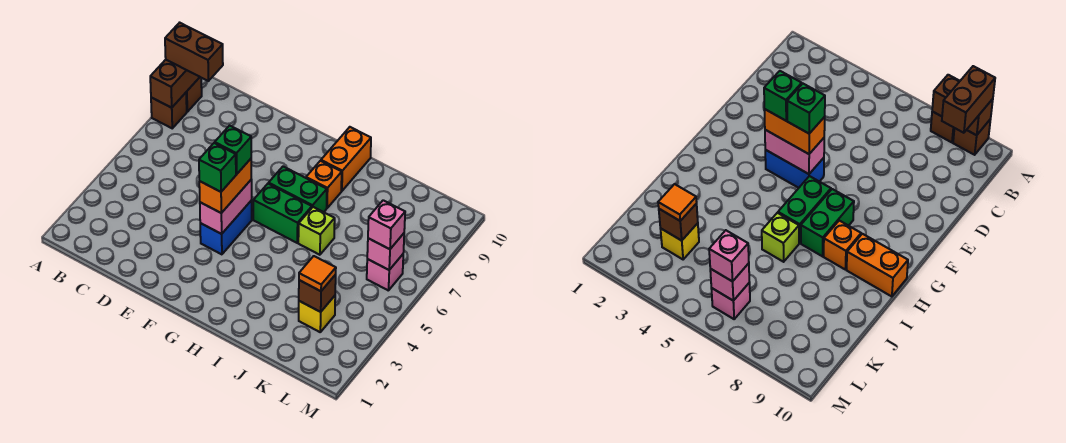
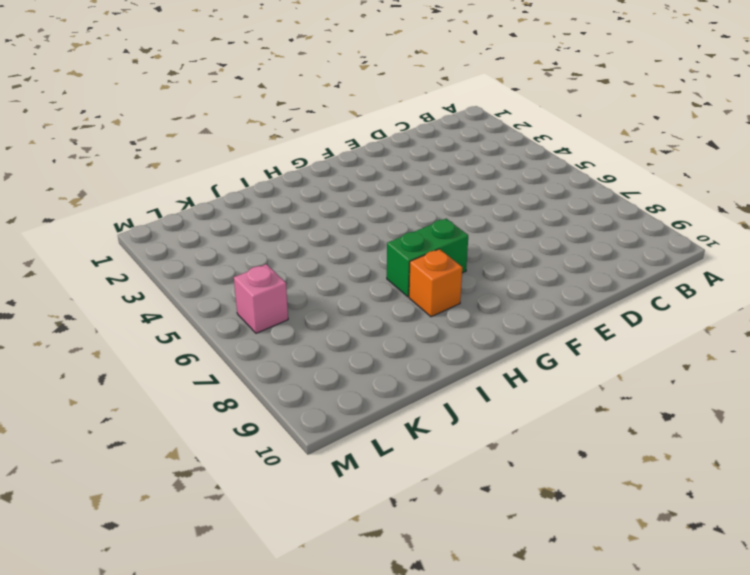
none -> brown 1x1 brick [151,93,187,128]
none -> brown 1x1 brick [186,77,202,112]
none -> blue 1x2 brick [200,200,252,254]

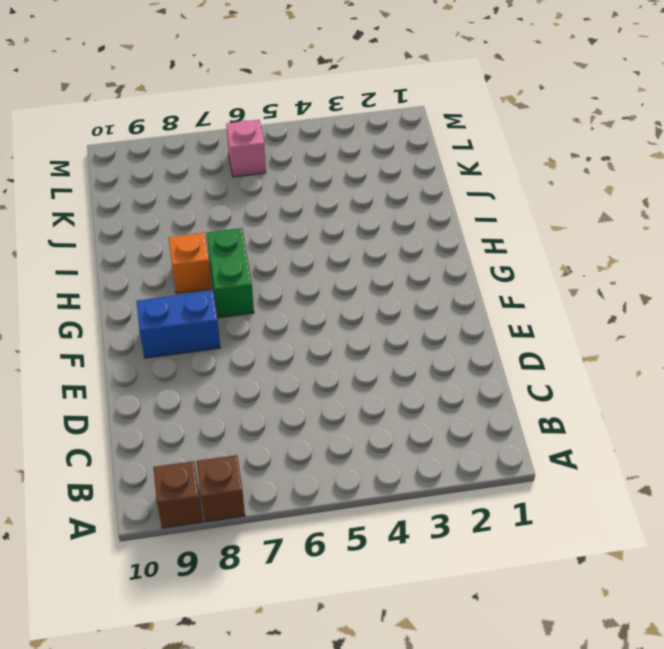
blue 1x2 brick [137,291,220,358] -> blue 1x2 brick moved to [200,200,252,254]
none -> green 1x2 brick [253,184,312,243]
none -> orange 1x2 brick [321,127,371,191]
none -> lime 1x1 brick [298,207,335,255]

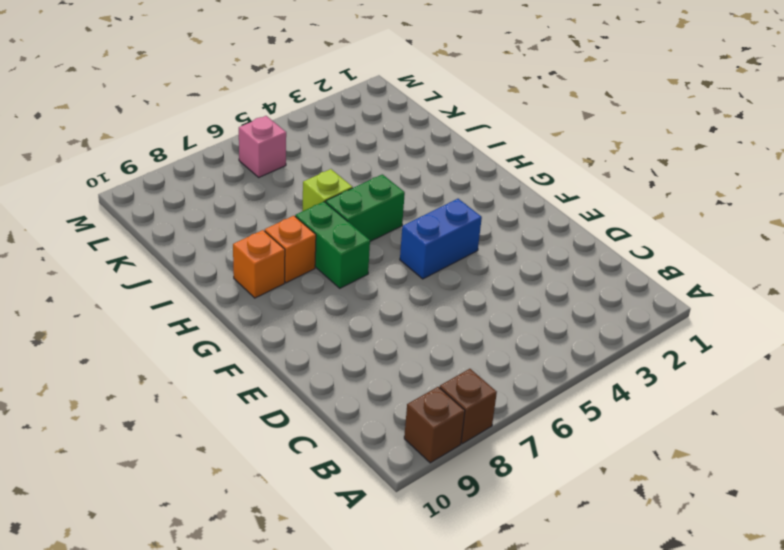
green 1x2 brick [326,174,405,241] -> green 1x2 brick turned to [253,184,312,243]
orange 1x1 brick [233,230,285,298] -> orange 1x2 brick [321,127,371,191]
none -> yellow 1x1 brick [299,296,335,332]
none -> brown 1x2 brick [150,60,199,108]
none -> pink 1x2 brick [200,180,252,234]

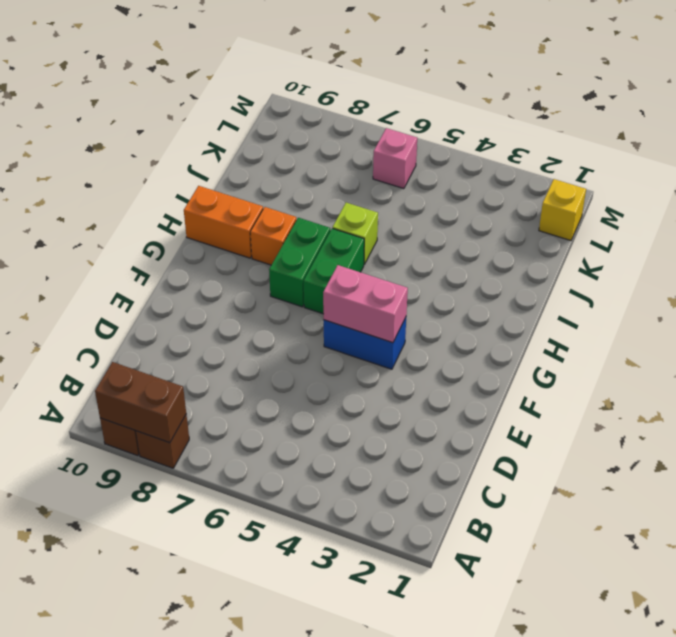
yellow 1x1 brick [539,179,586,241] -> yellow 1x1 brick moved to [299,296,335,332]
none -> brown 1x1 brick [299,275,336,312]
none -> pink 1x1 brick [367,233,404,270]
none -> brown 1x2 brick [165,23,223,81]

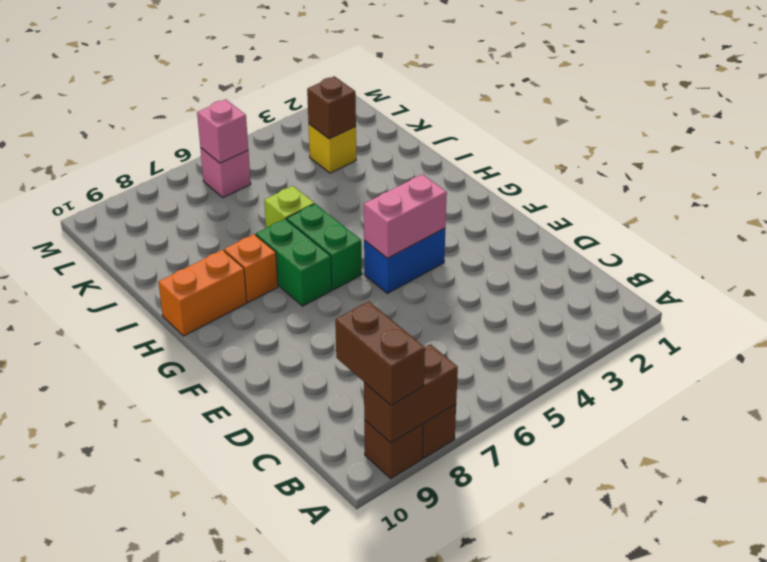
none -> orange 1x2 brick [199,159,251,213]
none -> orange 1x1 tile [299,256,336,291]
none -> pink 1x1 brick [368,200,405,249]

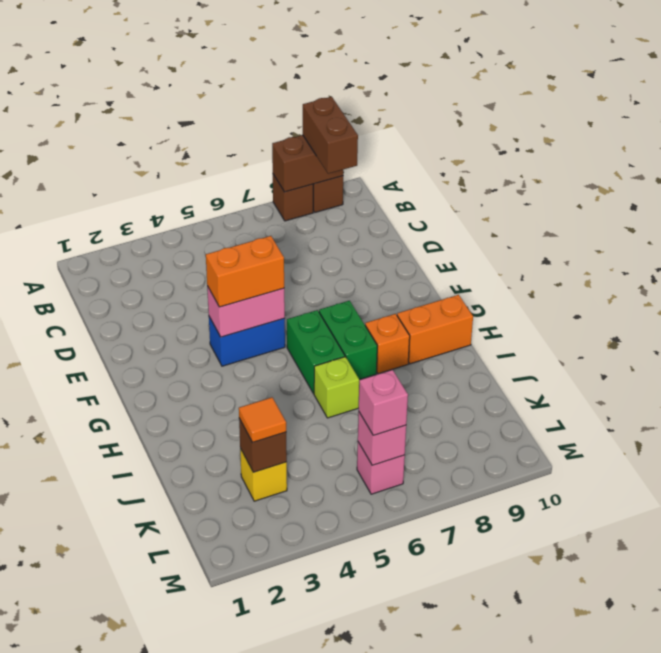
none -> green 1x1 brick [199,143,236,192]
none -> green 1x1 brick [215,126,251,174]

